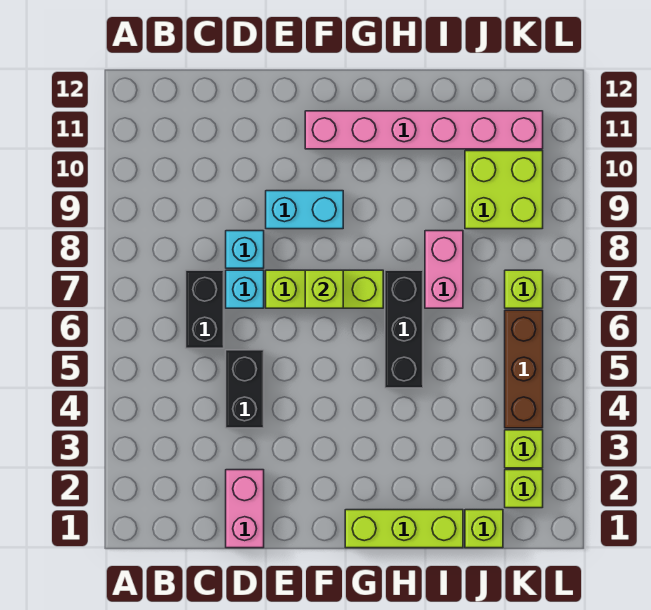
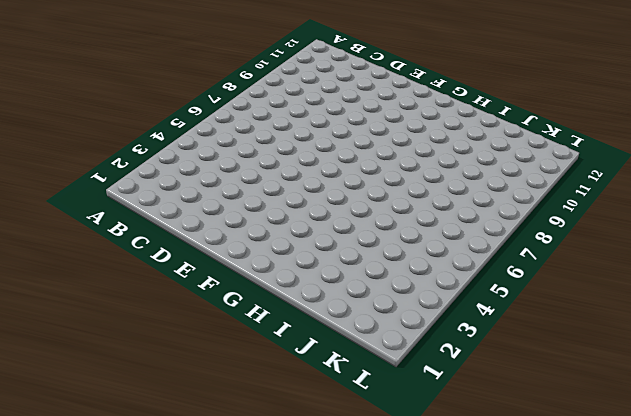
none -> black 1x2 brick [186,270,224,348]
none -> pink 1x2 brick [226,470,264,548]
none -> black 1x2 brick [226,350,264,428]

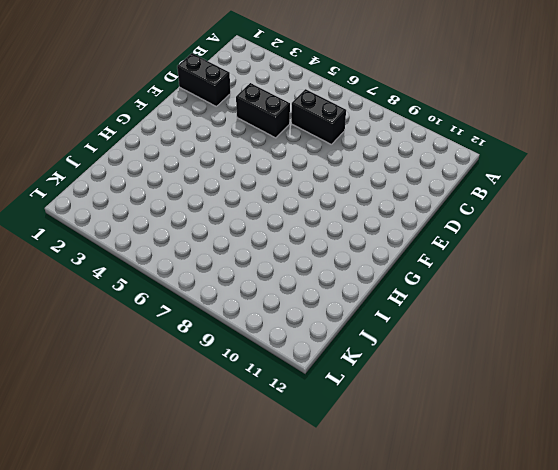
black 1x2 brick [177,53,231,106] -> pink 1x2 brick [226,470,264,548]
none -> cyan 1x1 brick [226,270,264,308]
none -> cyan 1x1 brick [226,231,264,268]
none -> lime 1x3 brick [266,270,383,308]

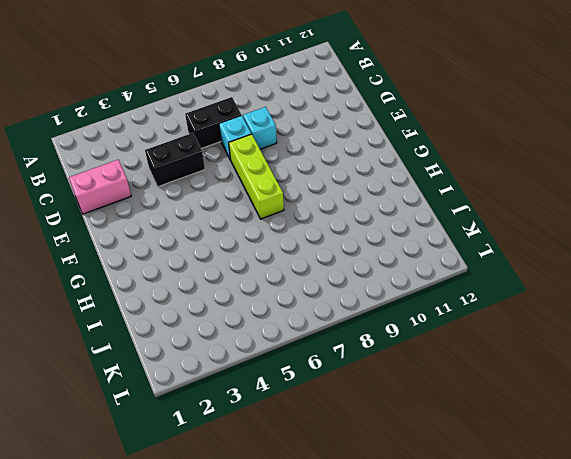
none -> cyan 1x2 brick [266,191,343,229]
none -> pink 1x6 brick [305,111,543,149]
none -> lime 1x3 brick [345,510,463,548]

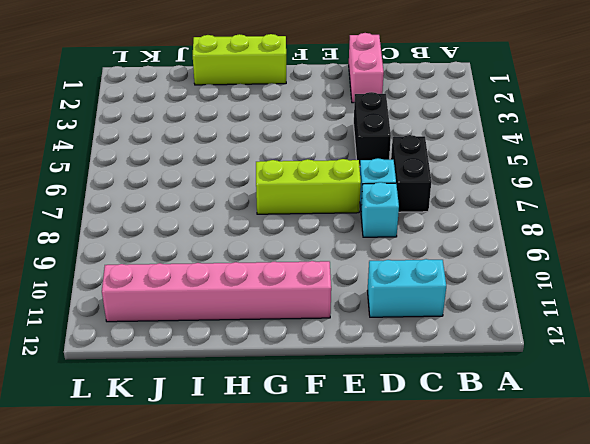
cyan 1x2 brick [367,259,446,317] -> cyan 1x2 brick moved to [266,191,343,229]
none -> black 1x3 brick [385,270,423,388]
none -> pink 1x2 brick [425,231,463,308]
none -> lime 1x1 brick [465,510,503,548]

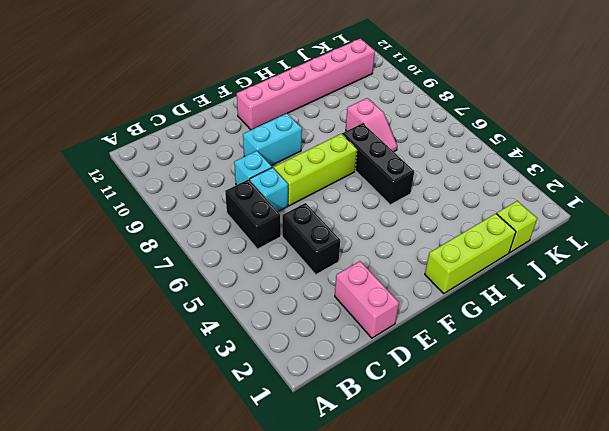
pink 1x2 slope [346,98,397,152] -> pink 1x2 brick [425,231,463,308]
none -> lime 2x2 brick [465,151,543,229]
none -> lime 1x1 brick [505,470,543,508]
none -> lime 1x1 brick [505,430,543,468]

